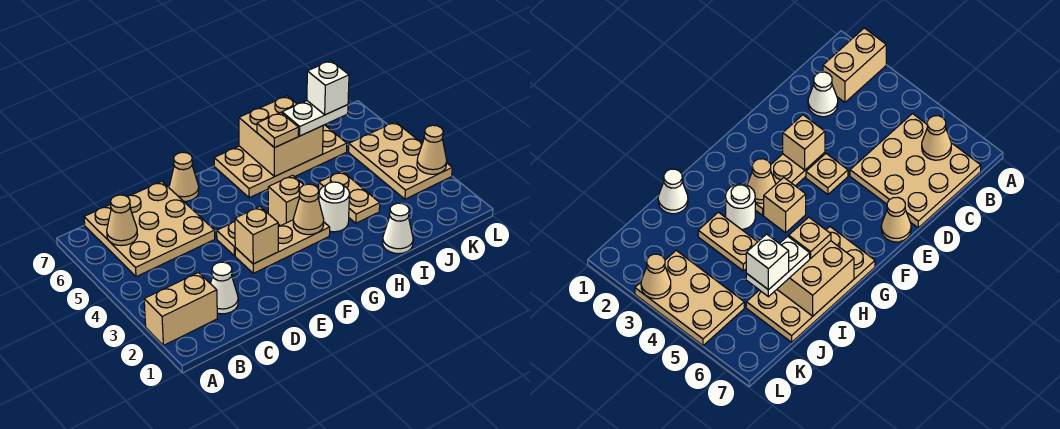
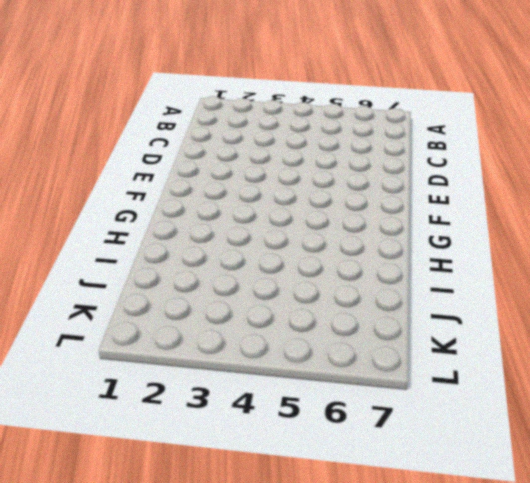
none -> tan 1x2 brick [144,273,217,345]
none -> tan 3x3 plate [84,181,215,277]
none -> white 1x1 cone [211,262,238,314]

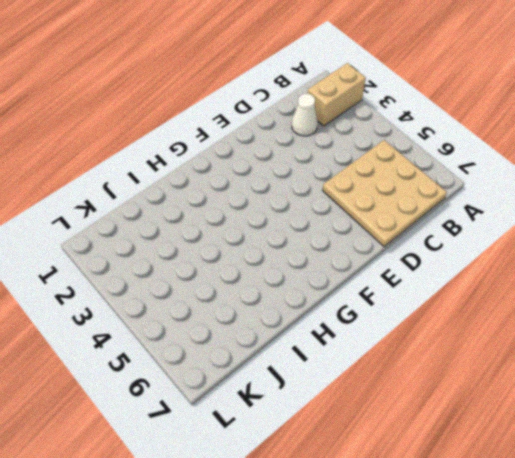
none -> tan 1x3 plate [235,220,330,273]
none -> tan 1x1 plate [217,222,235,256]
none -> tan 1x1 cone [169,152,199,201]

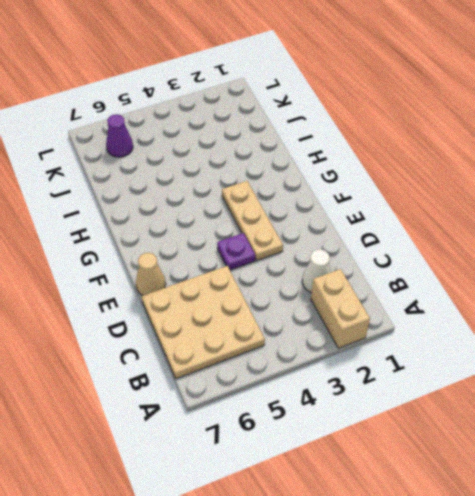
purple 1x1 plate [217,233,255,270] -> tan 1x1 plate [217,222,235,256]
purple 1x1 cone [106,114,133,157] -> none
none -> tan 1x1 brick [268,175,304,226]
none -> tan 2x4 plate [214,125,347,198]
none -> white 1x1 round brick [319,182,349,232]

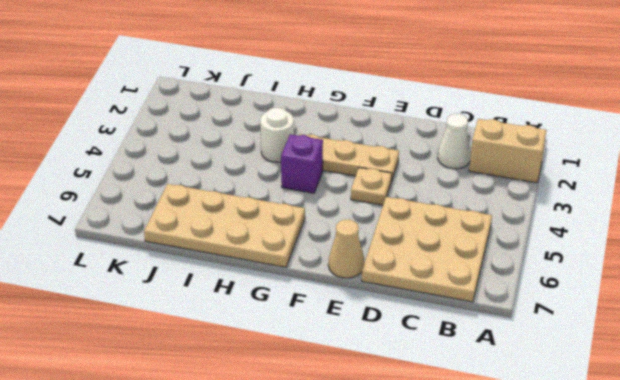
purple 1x1 brick [281,134,323,193] -> tan 1x1 brick [268,175,304,226]
none -> white 1x1 cone [383,203,413,254]
none -> tan 1x2 plate [319,171,380,223]
none -> tan 2x3 plate [349,122,452,199]

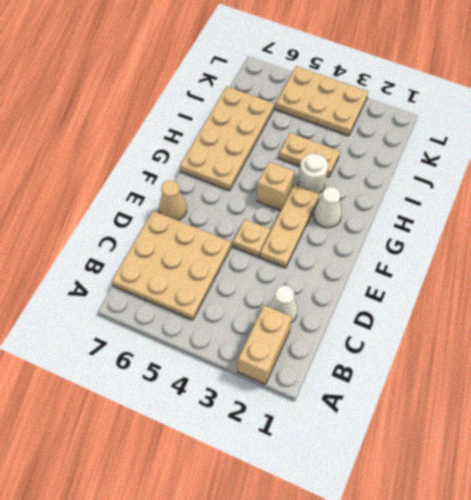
white 1x1 cone [314,187,342,228] -> white 1x1 cone moved to [383,203,413,254]
none -> tan 1x1 cone [107,195,138,246]
none -> tan 1x1 brick [235,207,278,264]
none -> tan 1x1 cone [293,184,324,235]

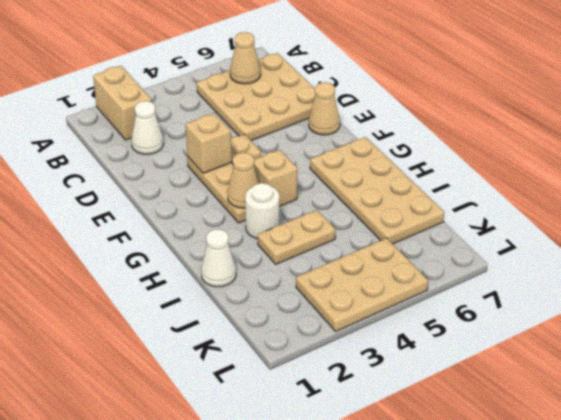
none -> tan 2x2 brick [239,96,323,177]
none -> tan 1x1 cone [417,125,447,174]
none -> tan 1x1 plate [257,112,299,148]

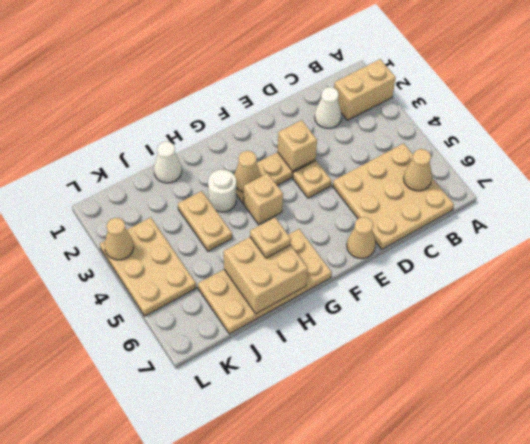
none -> white 1x2 plate [282,101,348,136]
none -> white 1x1 brick [307,61,349,115]

